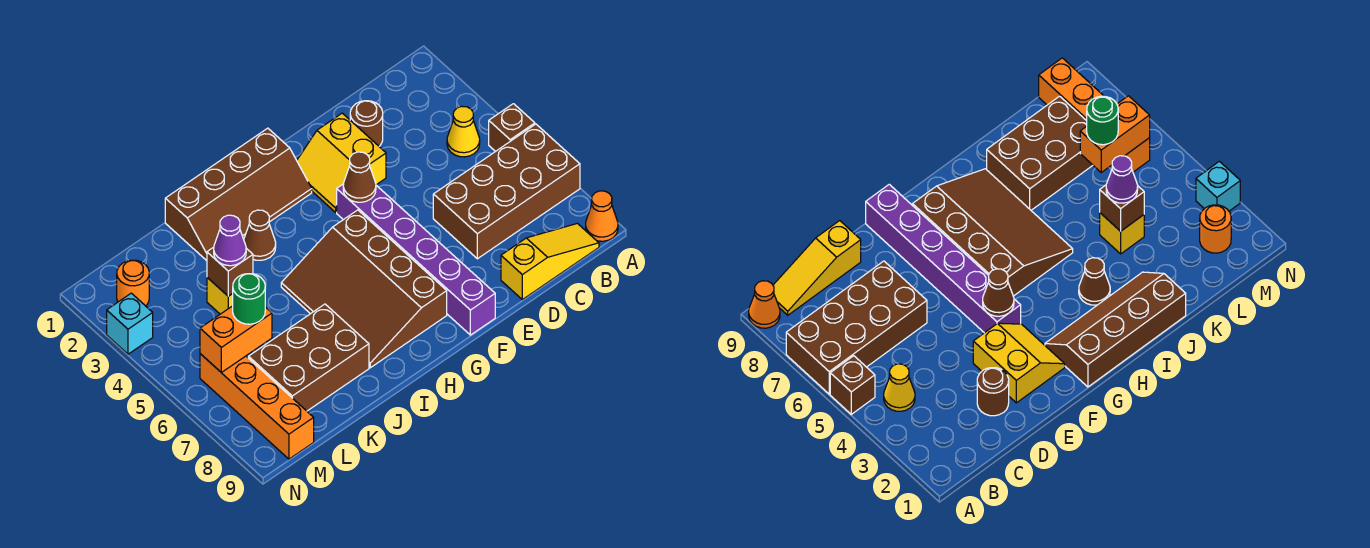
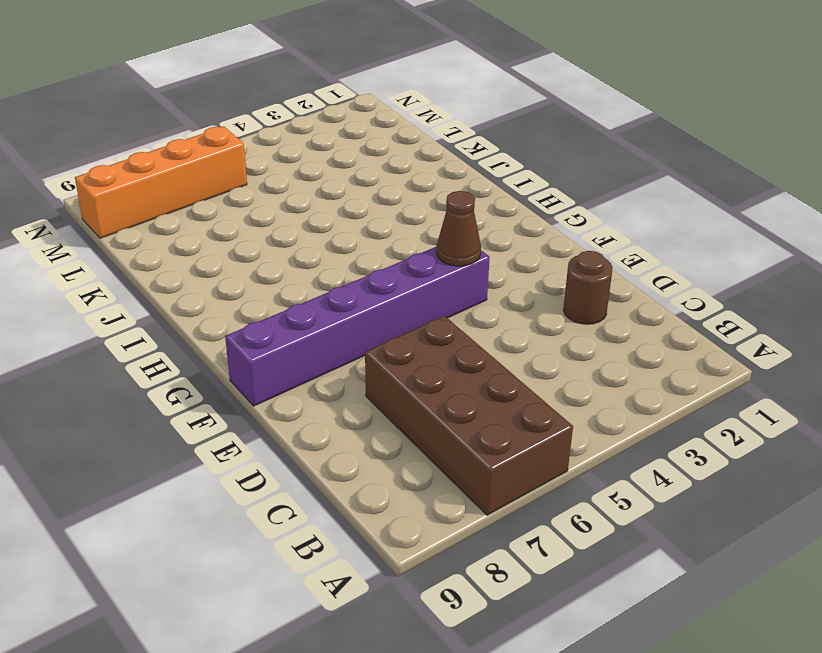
none -> brown 1x1 brick [489,104,535,152]
none -> orange 1x1 cone [586,191,618,241]
none -> yellow 1x1 cone [447,106,480,157]

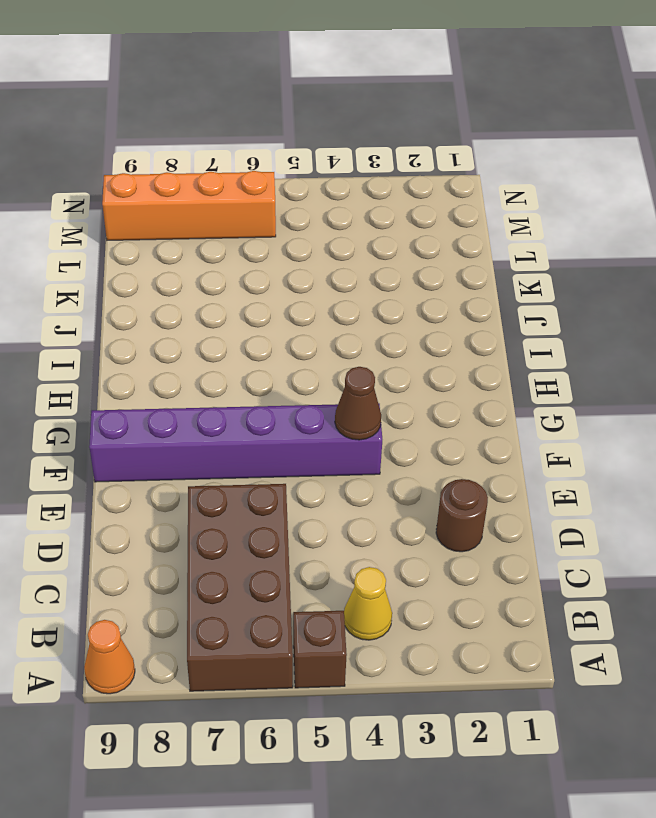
none -> yellow 1x3 slope [501,223,599,300]
none -> yellow 2x2 slope [297,113,386,212]
none -> brown 2x4 slope [165,128,312,261]

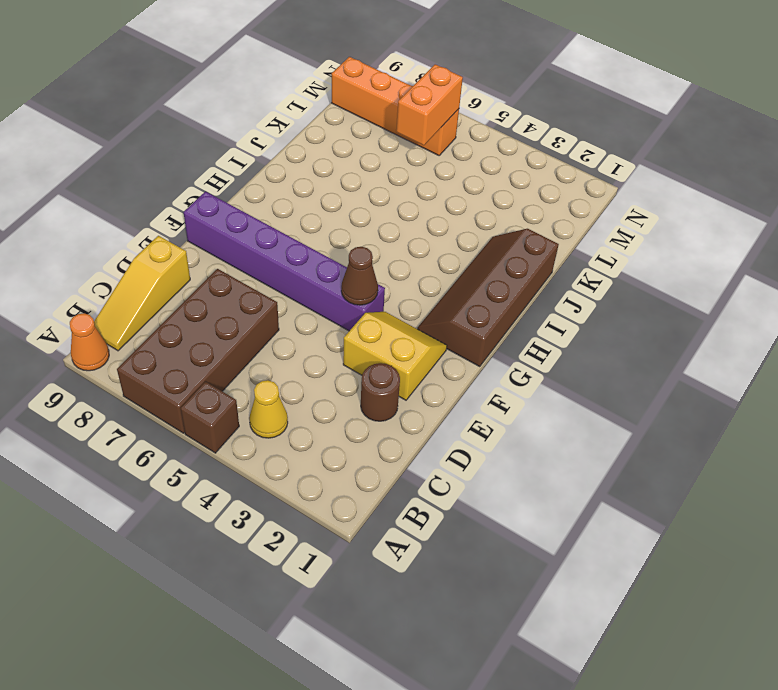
none -> brown 3x4 slope [281,210,447,368]
none -> brown 1x1 cone [244,210,276,260]
none -> brown 2x3 brick [248,304,369,411]

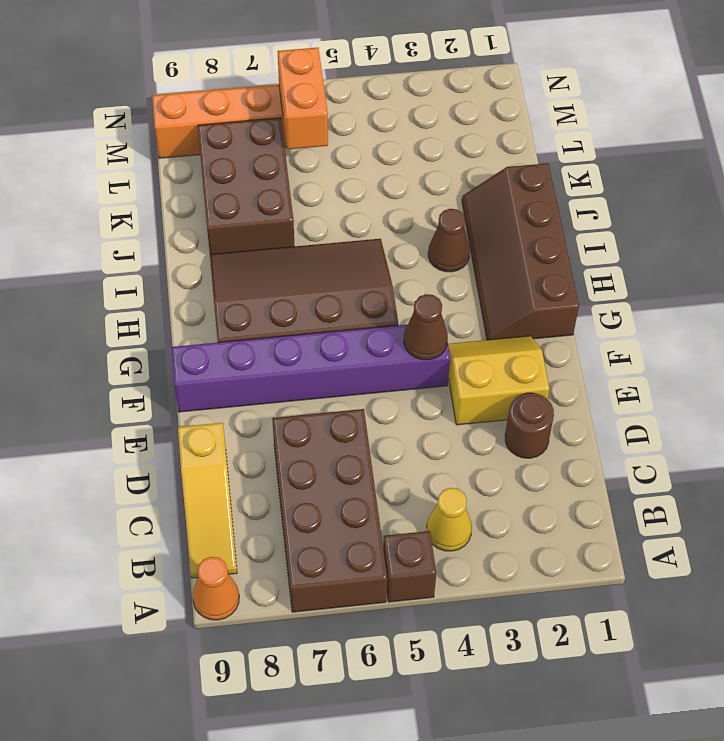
none -> yellow 1x1 brick [207,277,233,314]
none -> orange 1x1 round brick [117,260,149,306]
none -> cyan 1x1 brick [107,293,153,354]

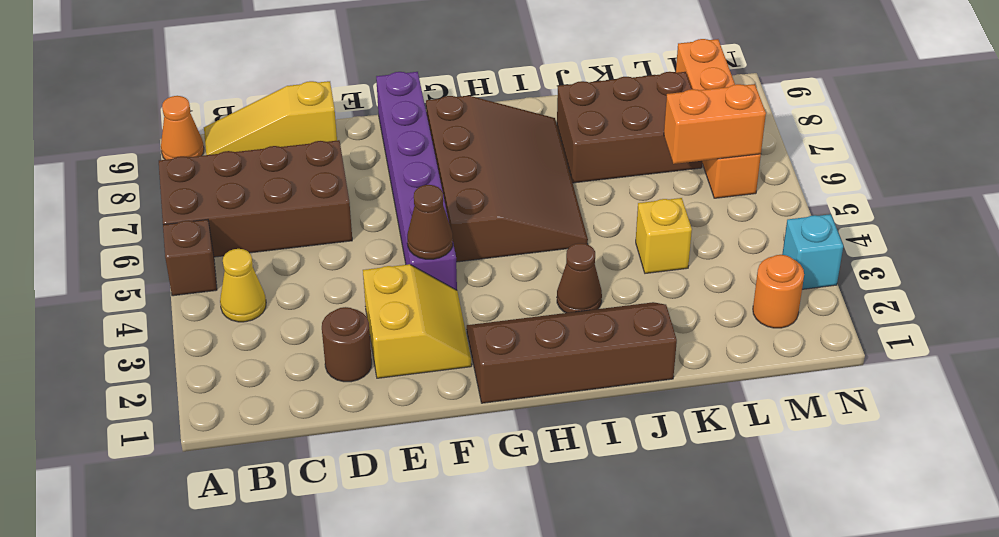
none -> brown 1x1 brick [207,247,253,296]
none -> purple 1x1 cone [214,215,246,266]
none -> green 1x1 round brick [233,274,265,324]

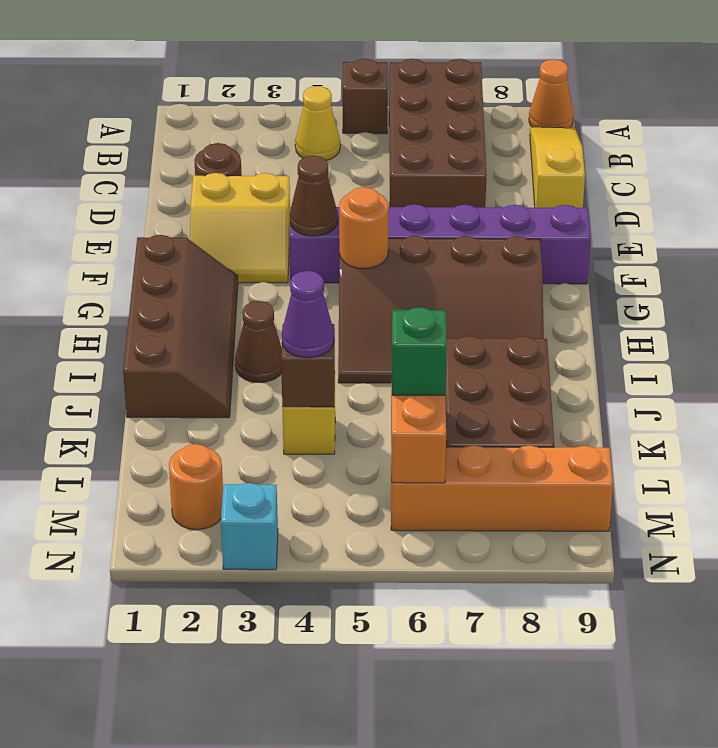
orange 1x1 round brick [339,187,389,269] -> none
green 1x1 brick [392,307,447,395] -> green 1x1 round brick [233,274,265,324]

